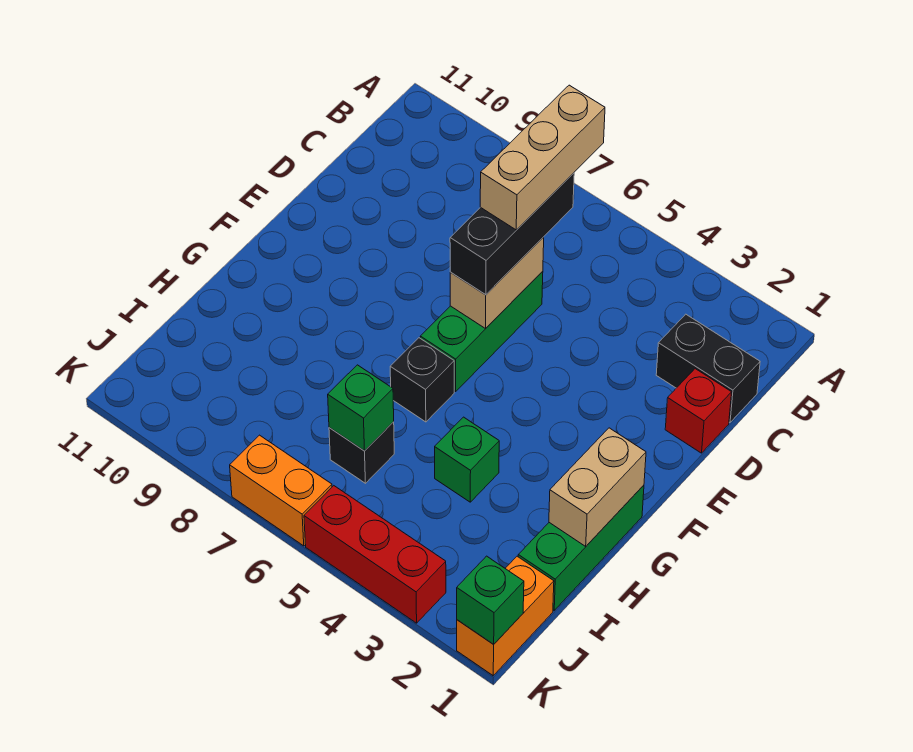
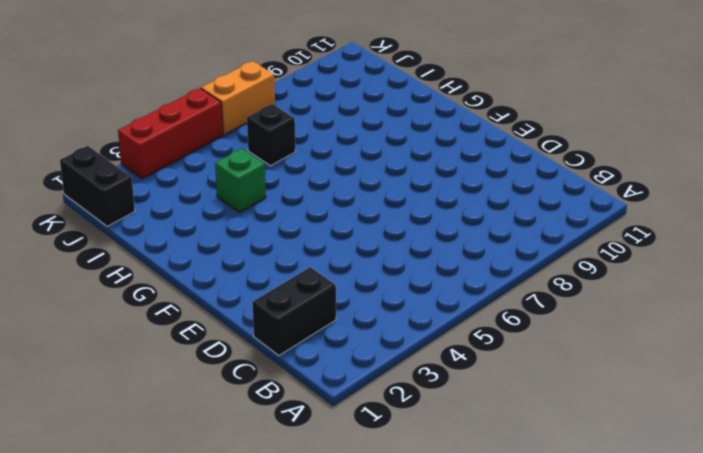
black 1x2 brick [60,146,135,226] -> orange 1x2 brick [457,556,554,676]
none -> red 1x1 brick [665,369,732,453]
none -> green 1x3 brick [420,271,543,392]
none -> green 1x3 brick [518,485,644,610]

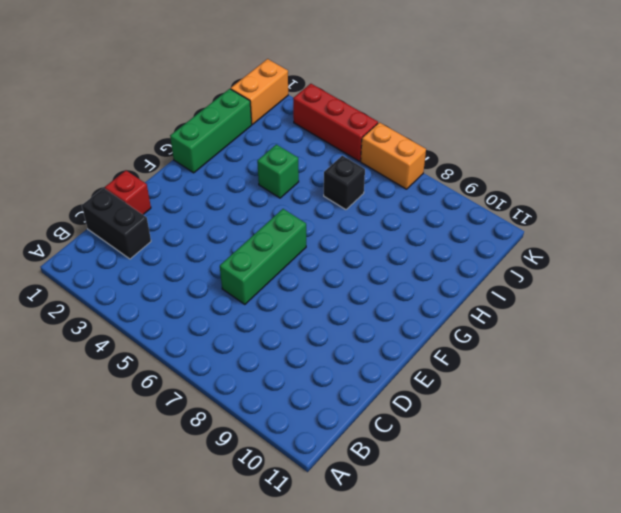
none -> black 1x1 brick [390,338,454,422]
none -> tan 1x2 brick [450,237,544,329]
none -> tan 1x2 brick [549,428,646,546]

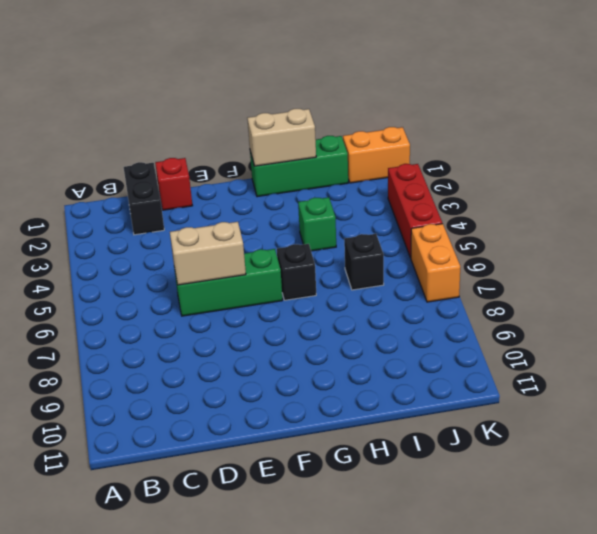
none -> green 1x1 brick [328,365,394,451]
none -> green 1x1 brick [457,556,524,644]
none -> black 1x3 brick [450,173,574,295]

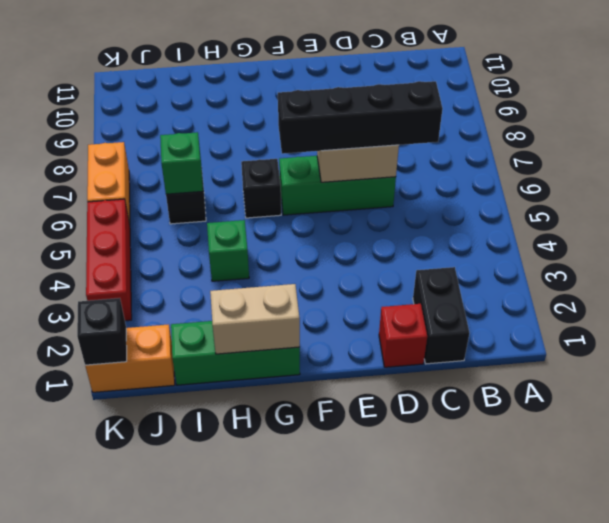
black 1x4 brick [278,81,443,154] -> black 1x3 brick [450,173,574,295]
black 1x1 brick [77,298,127,365] -> green 1x1 brick [457,556,524,644]
none -> tan 1x3 brick [480,85,605,230]

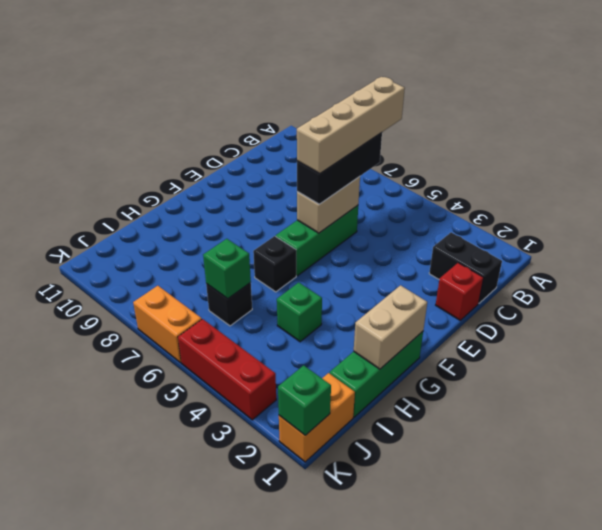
tan 1x4 brick [297,77,405,174] -> tan 1x3 brick [480,85,605,230]

